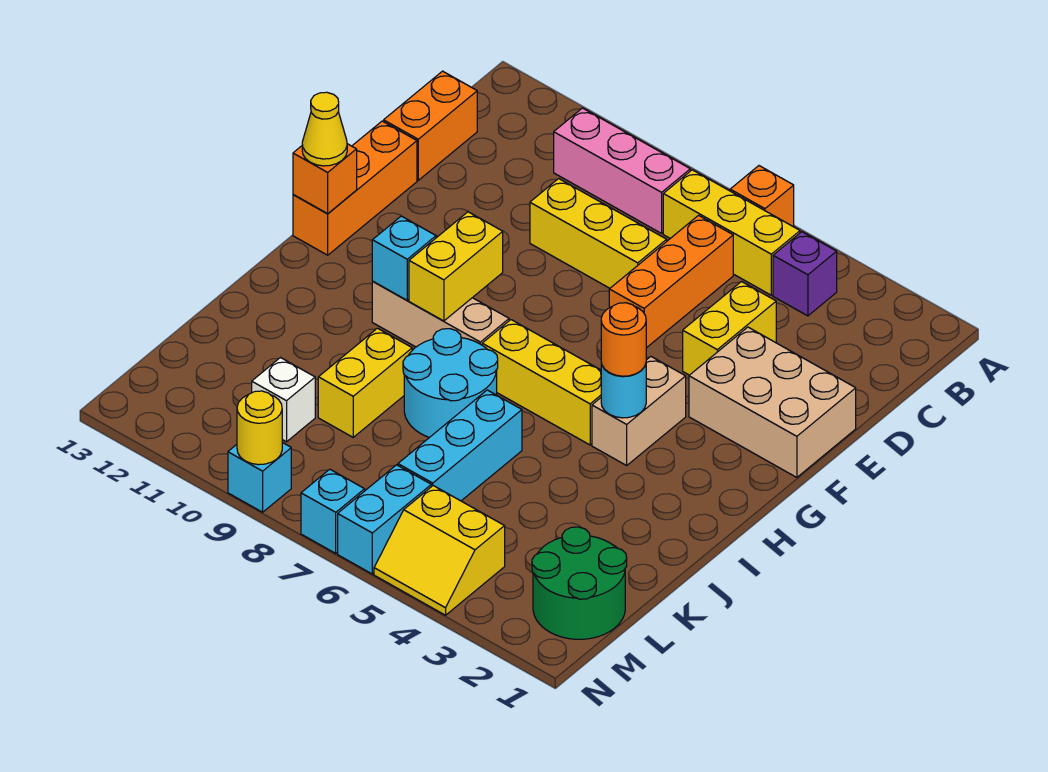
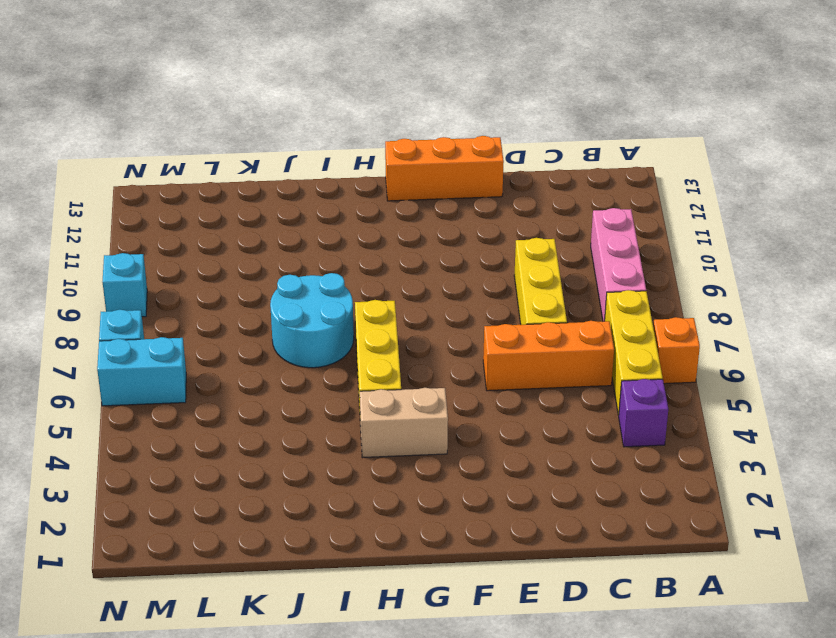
none -> orange 1x2 brick [384,71,477,180]
none -> yellow 1x2 brick [683,282,776,375]
none -> tan 2x3 brick [689,327,856,477]

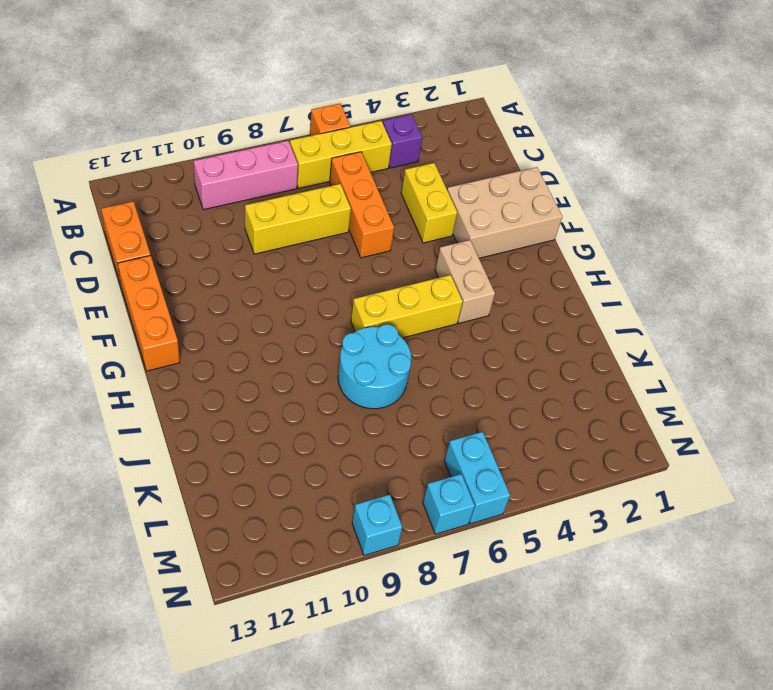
none -> tan 1x3 brick [372,282,509,347]
none -> cyan 1x3 brick [398,390,522,501]
none -> yellow 1x2 brick [318,328,412,437]

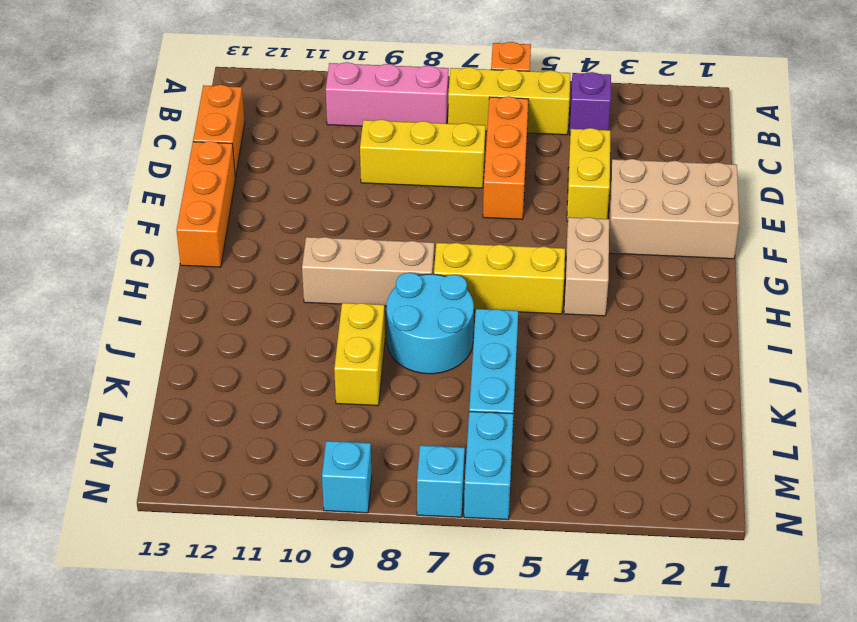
none -> green 2x2 round brick [532,527,627,639]
none -> white 1x1 brick [252,358,315,442]
none -> yellow 2x2 slope [374,486,505,615]

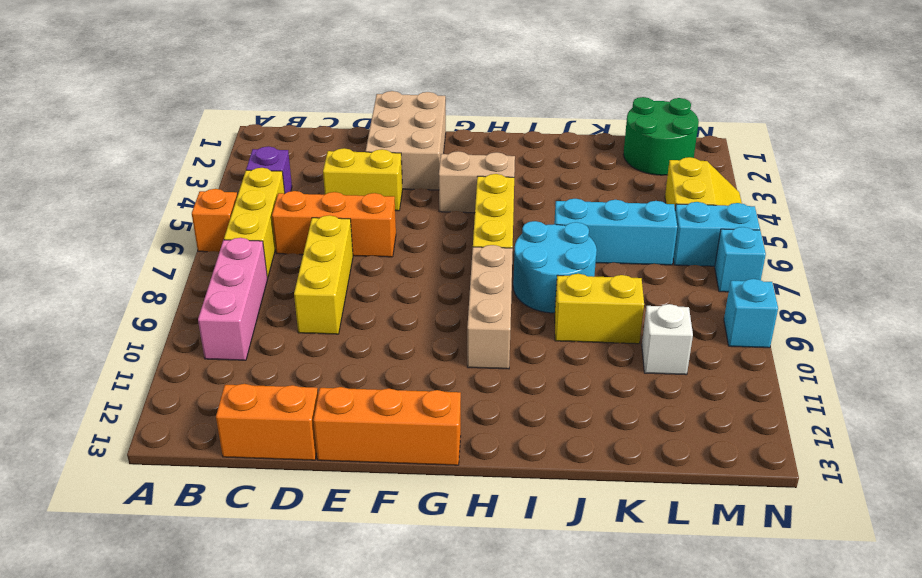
none -> yellow 1x2 brick [409,212,503,321]
none -> orange 1x1 brick [293,144,357,214]
none -> cyan 1x1 round brick [601,363,646,418]

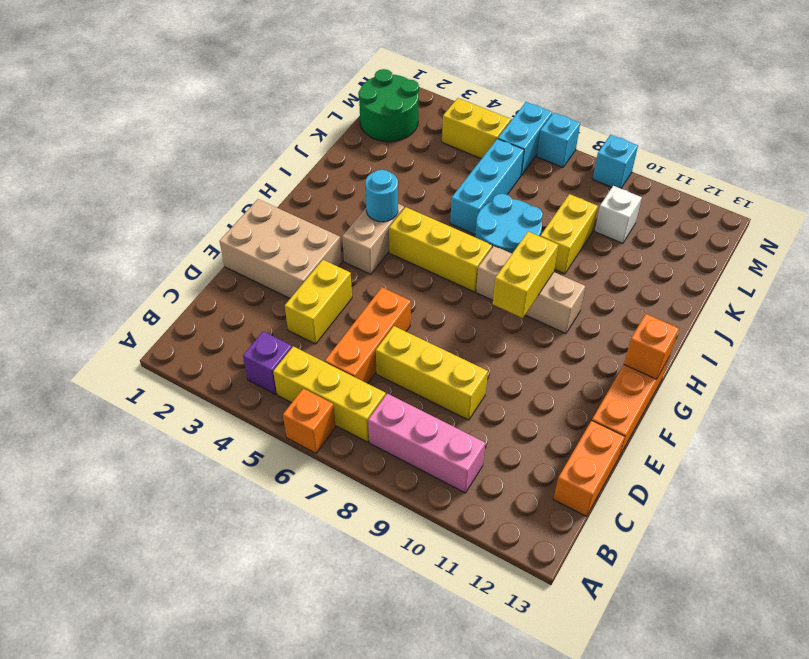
none -> cyan 1x1 brick [372,216,436,300]
none -> yellow 1x1 round brick [237,391,282,465]
none -> yellow 1x1 cone [302,92,347,166]

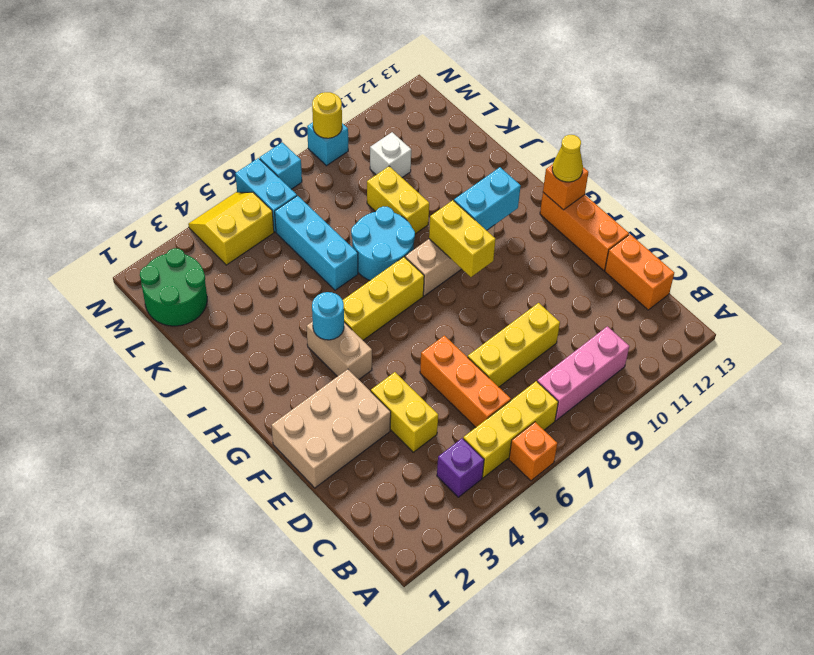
cyan 1x2 brick [454,167,521,230] -> cyan 1x1 brick [372,216,436,300]
none -> orange 1x1 round brick [601,303,646,376]

